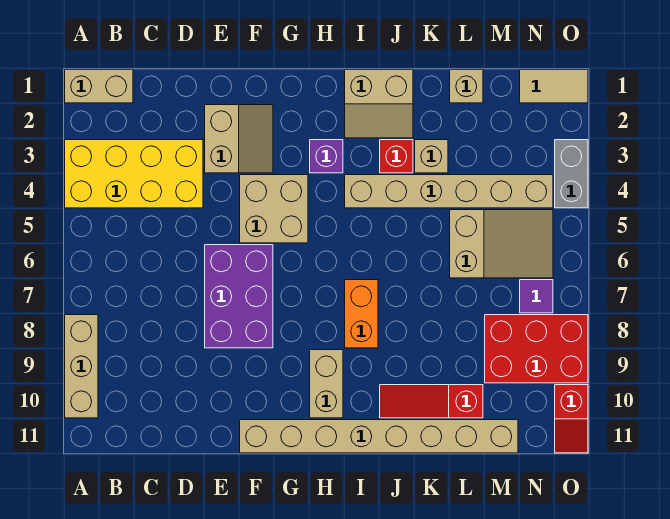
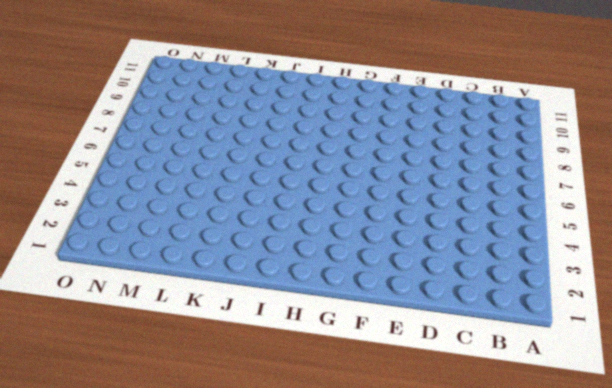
none -> tan 1x2 brick [65,70,133,103]
none -> yellow 2x4 brick [65,140,203,208]
none -> tan 1x3 brick [65,315,98,418]

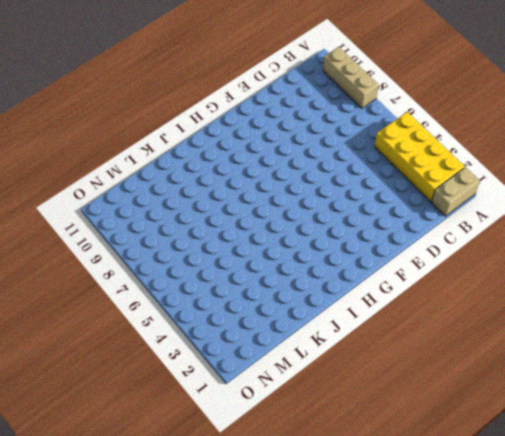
yellow 2x4 brick [375,112,465,202] -> yellow 2x4 brick turned to [65,140,203,208]
none -> tan 2x2 slope [205,105,273,173]
none -> purple 2x3 brick [205,245,273,348]
none -> tan 2x2 brick [240,175,308,243]

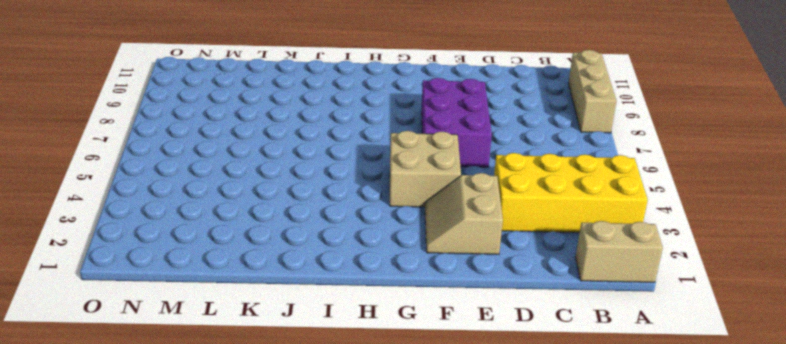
none -> tan 1x8 brick [240,420,518,453]
none -> purple 1x1 brick [310,140,343,173]
none -> tan 1x2 brick [310,350,343,418]

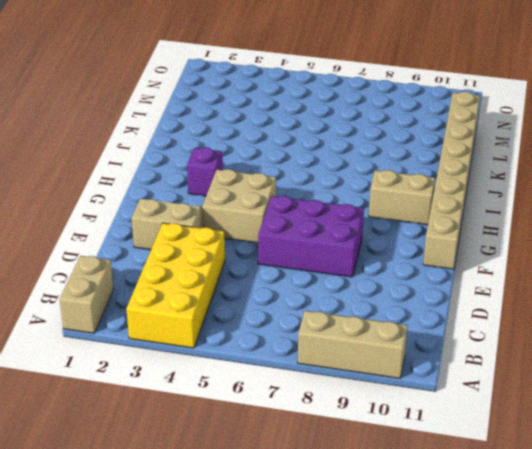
none -> tan 2x2 slope [345,70,413,138]
none -> tan 1x6 brick [345,175,553,208]
none -> orange 1x2 brick [345,280,378,348]

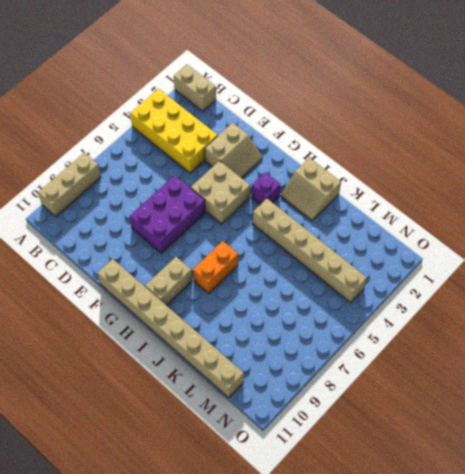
none -> red 1x1 brick [380,140,413,173]
none -> red 1x3 slope [380,385,483,418]
none -> tan 1x1 brick [415,140,448,173]

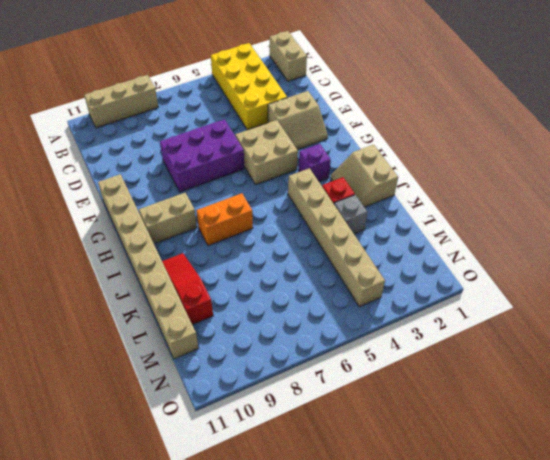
grey 1x1 brick [334,195,368,234] -> tan 1x1 brick [415,140,448,173]
none -> tan 1x1 brick [450,70,483,103]
none -> tan 2x3 slope [450,210,553,278]
none -> red 2x3 brick [485,315,588,383]

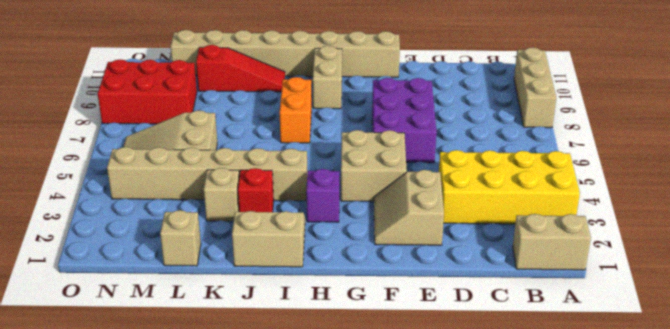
none -> tan 1x2 tile [520,70,588,103]
none -> purple 1x1 tile [520,280,553,313]
none -> grey 1x2 brick [555,140,588,208]

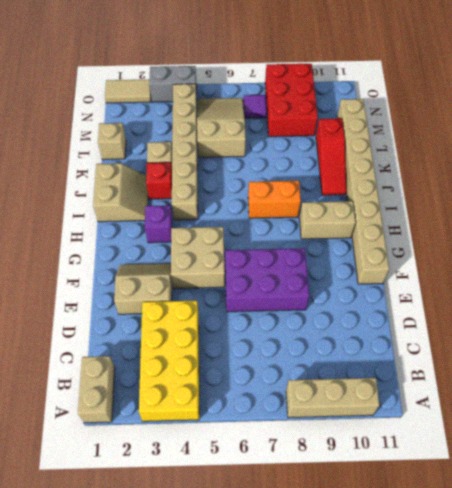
tan 1x2 tile [105,79,151,103] -> tan 1x2 tile turned to [520,70,588,103]
none -> red 1x2 slope [555,385,588,453]

